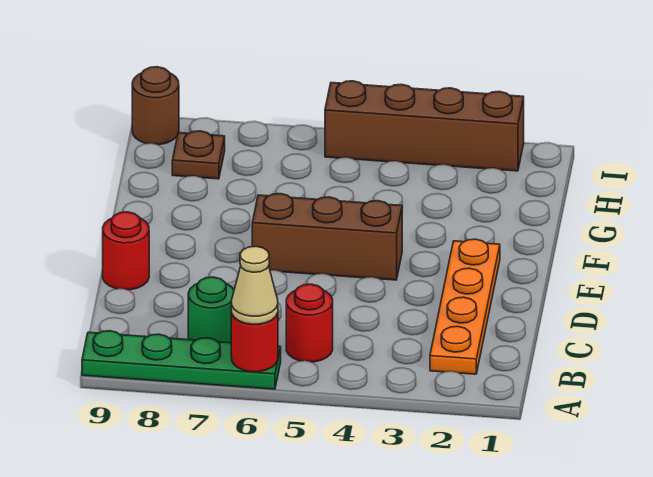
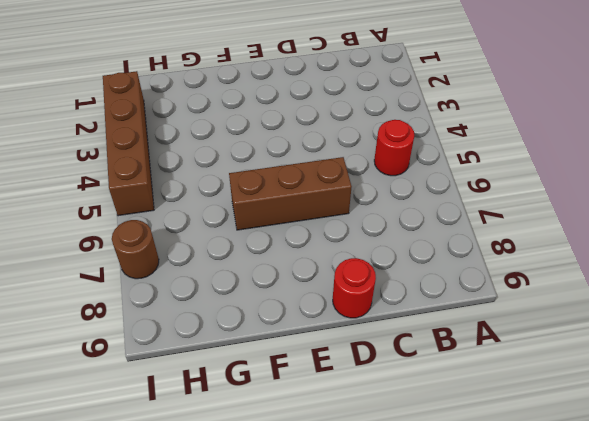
brown 1x3 brick [229,157,352,230] -> brown 1x3 brick turned to [252,194,402,280]
brown 1x1 round brick [112,220,159,279] -> brown 1x1 round brick moved to [132,67,179,145]
none -> green 1x4 plate [82,331,281,389]
none -> orange 1x4 plate [430,239,500,374]

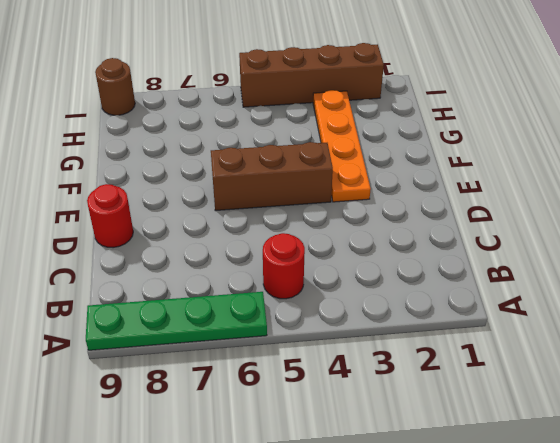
orange 1x4 plate [313,90,371,202] -> orange 1x4 plate moved to [430,239,500,374]
none -> green 1x1 round brick [188,277,234,343]
none -> brown 1x1 plate [172,131,225,179]

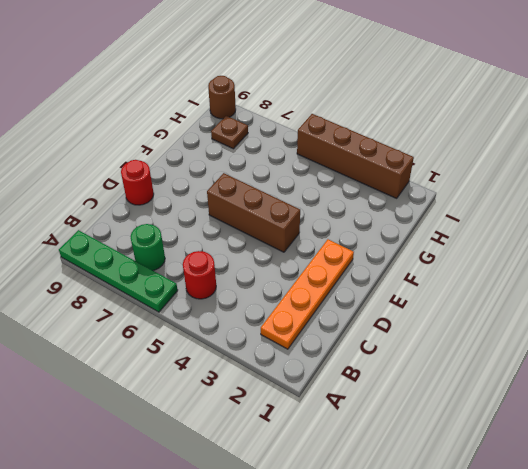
none -> red 1x1 round brick [231,311,278,372]
none -> tan 1x1 cone [231,246,278,324]

